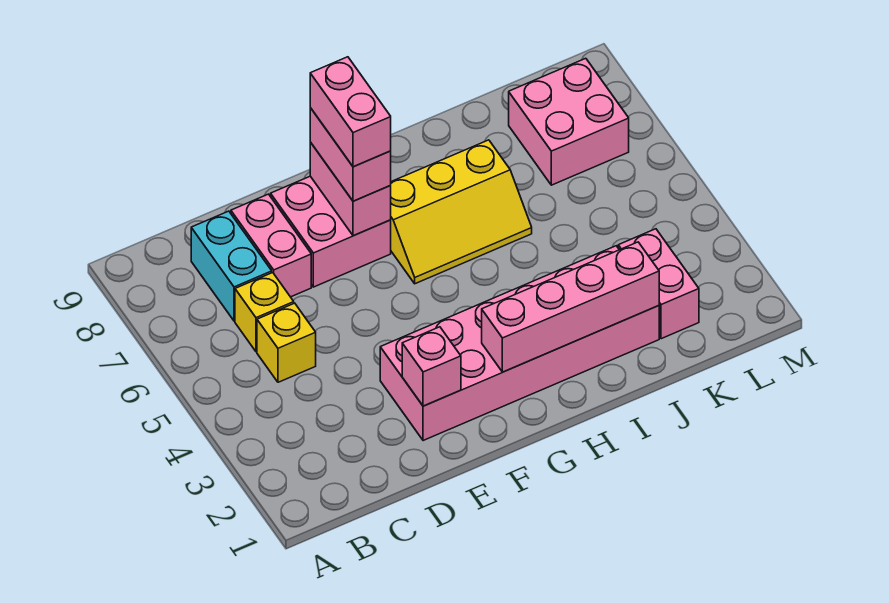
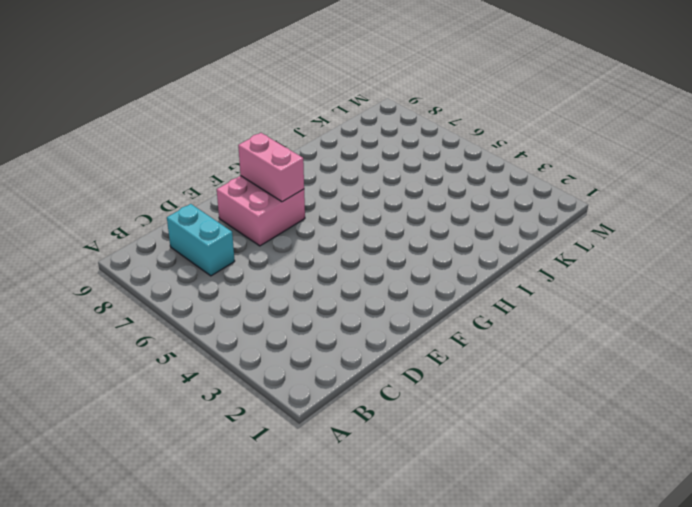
none -> yellow 1x1 brick [257,303,316,382]
none -> yellow 1x1 brick [235,273,294,352]
none -> pink 1x2 brick [231,194,311,297]

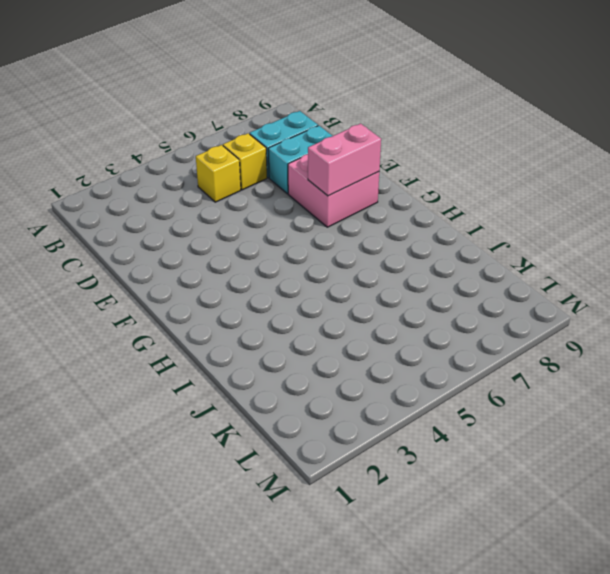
cyan 1x2 brick [268,125,332,194] -> pink 1x2 brick [231,194,311,297]
none -> pink 2x6 brick [380,246,659,441]
none -> yellow 2x3 slope [390,140,532,284]
none -> pink 1x2 brick [618,229,699,339]

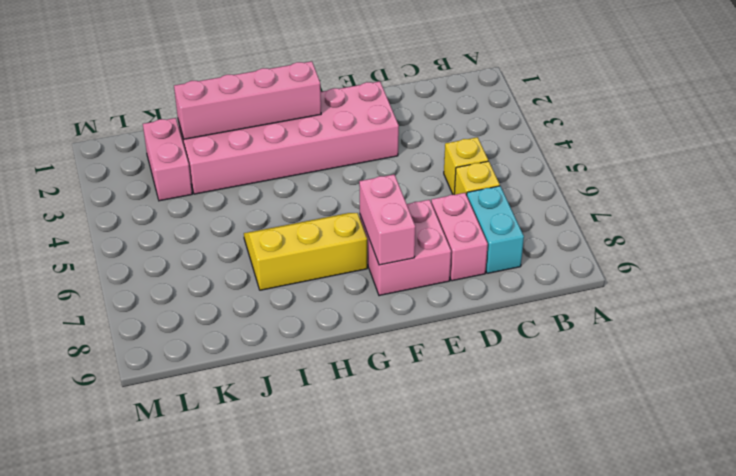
none -> pink 2x2 brick [509,58,629,185]
none -> pink 1x1 brick [402,327,461,406]
none -> pink 1x2 brick [310,108,391,201]

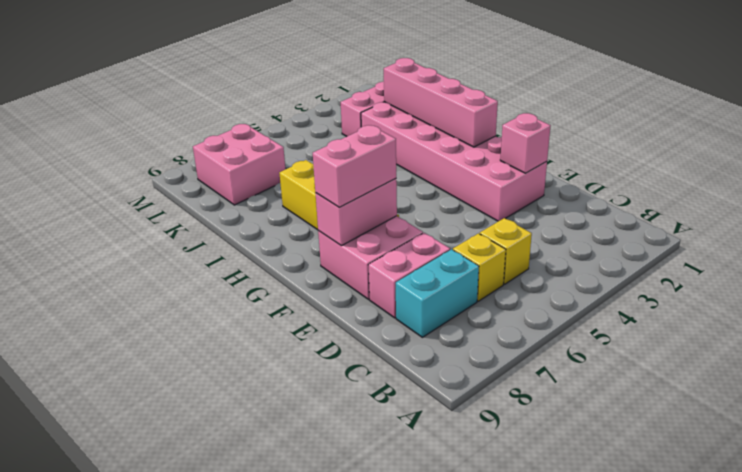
none -> pink 1x2 brick [310,57,391,167]

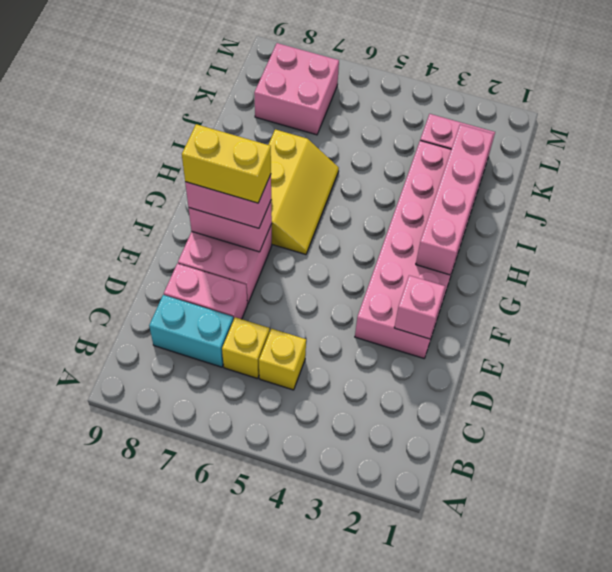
yellow 1x2 brick [182,124,271,203] -> pink 1x2 brick [310,57,391,167]

